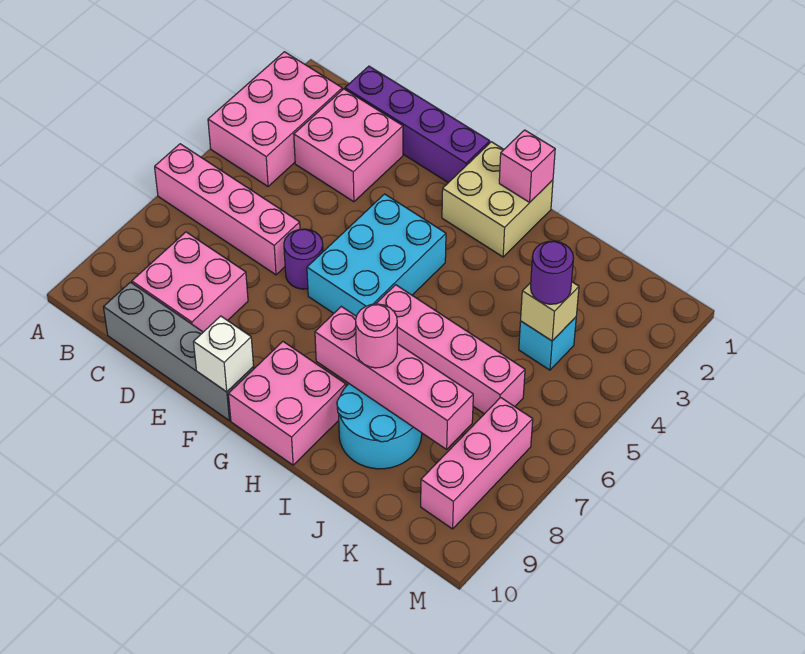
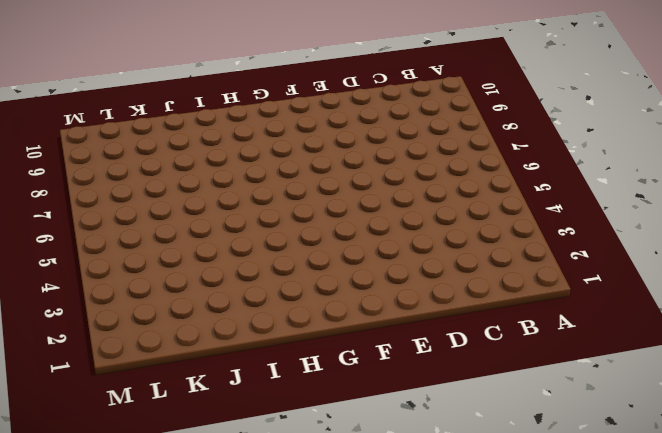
none -> pink 2x3 brick [208,52,342,186]
none -> pink 1x4 brick [155,144,300,275]
none -> purple 1x4 brick [345,66,490,183]

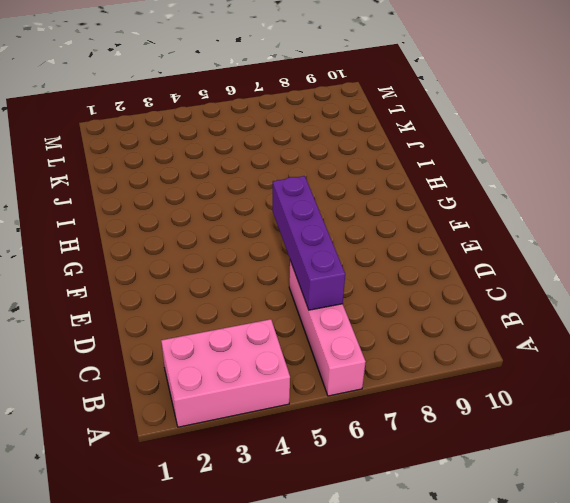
purple 1x4 brick [273,176,345,310] -> purple 1x4 brick moved to [345,66,490,183]
none -> pink 2x2 brick [294,89,403,202]
none -> pink 2x2 brick [132,232,248,332]
none -> grey 1x4 brick [103,282,254,421]

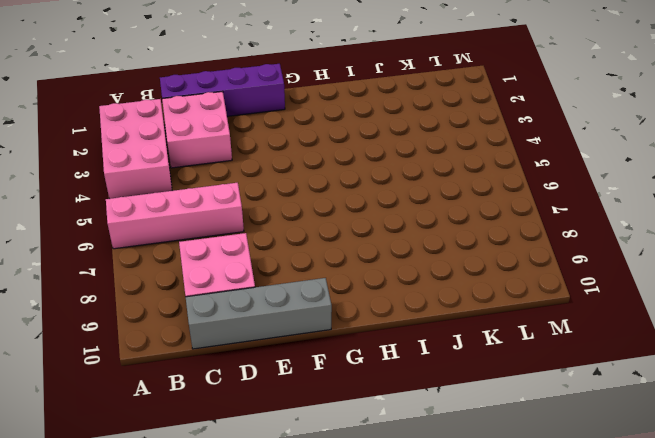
none -> purple 1x1 round brick [284,229,323,289]
none -> cyan 2x3 brick [307,194,446,316]
none -> tan 2x2 brick [442,142,553,257]

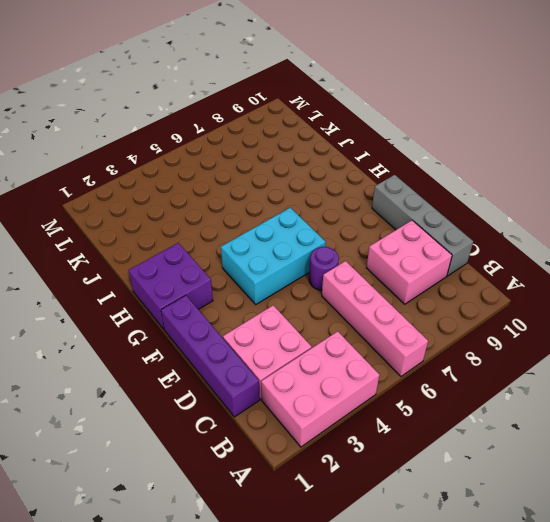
purple 2x2 brick [128,243,213,329] -> tan 2x2 brick [442,142,553,257]
none -> pink 2x2 brick [228,342,346,465]
none -> pink 1x4 brick [376,285,525,414]
none -> cyan 2x2 round brick [337,384,422,469]

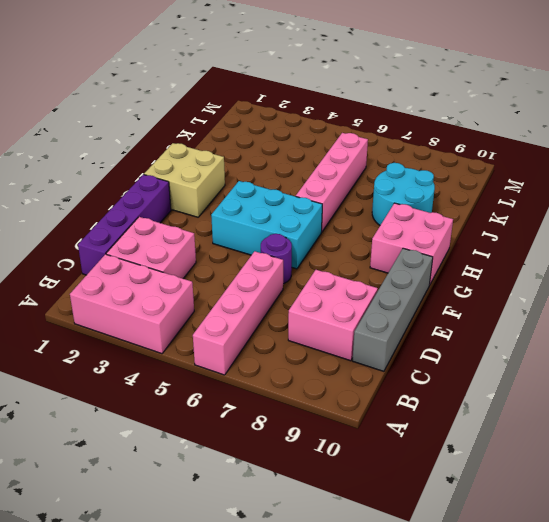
none -> cyan 1x1 brick [519,317,576,370]
none -> pink 1x3 brick [421,398,533,529]
none -> white 1x1 brick [194,316,254,392]

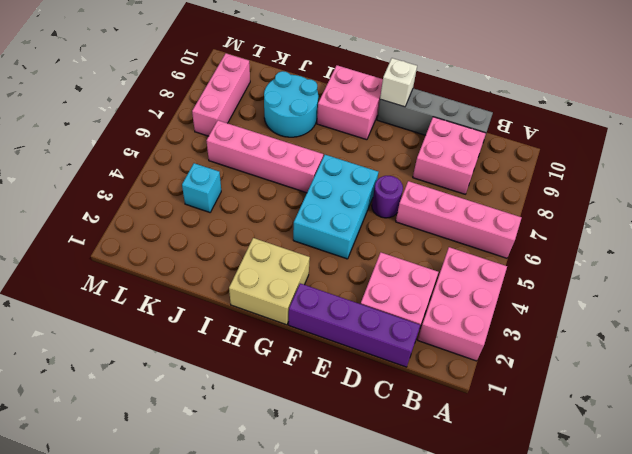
none -> pink 1x1 brick [499,130,555,202]
none -> pink 1x4 brick [315,306,473,449]
none -> tan 1x1 brick [521,282,579,341]

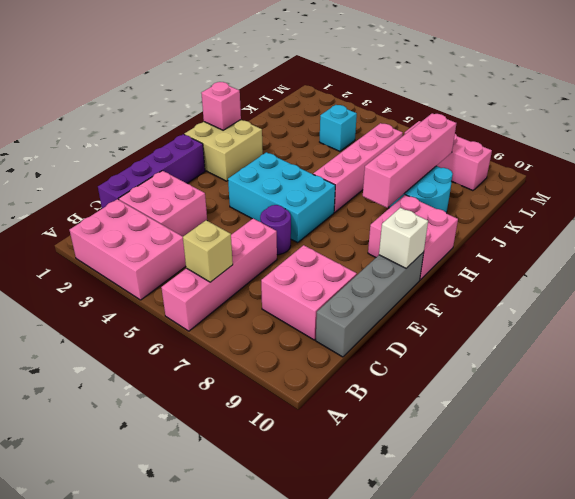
tan 1x1 brick [183,220,233,282] -> tan 1x1 brick moved to [521,282,579,341]
none -> pink 1x1 round brick [356,304,397,368]
none -> purple 1x1 round brick [531,241,573,304]

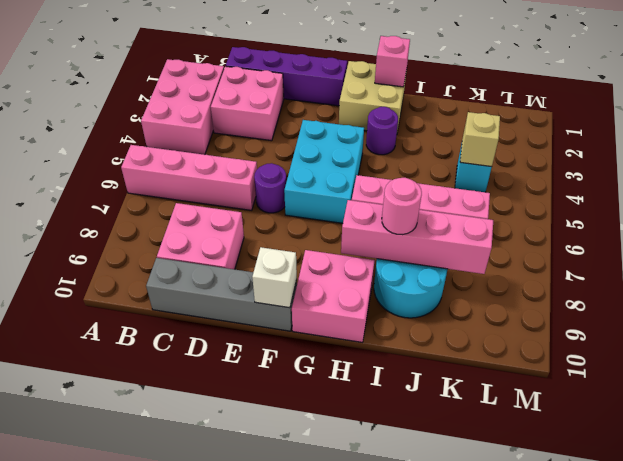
purple 1x1 round brick [366,107,398,155] -> purple 1x1 round brick moved to [531,241,573,304]
none -> pink 1x3 brick [421,398,533,529]

